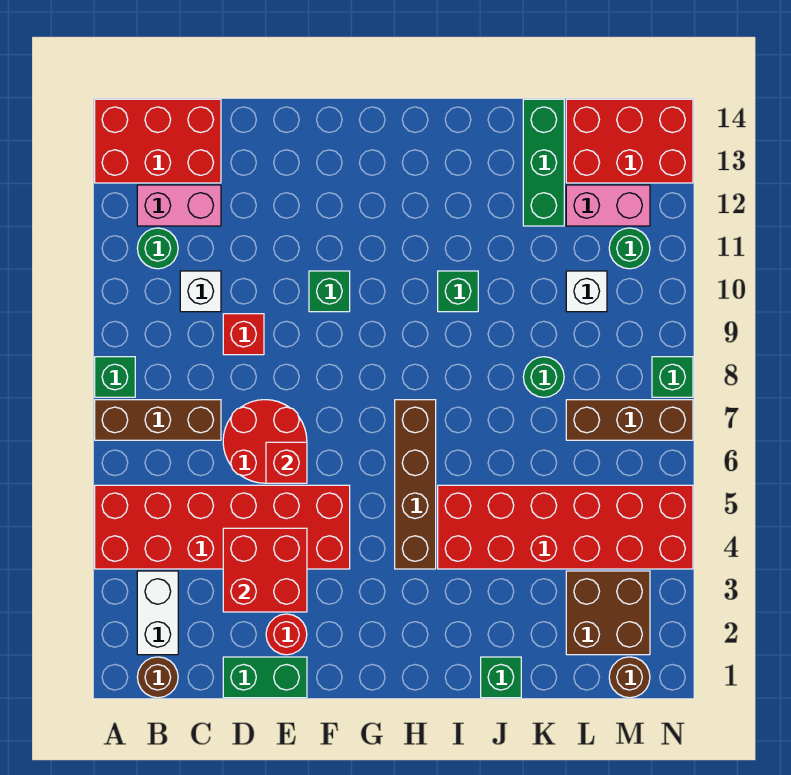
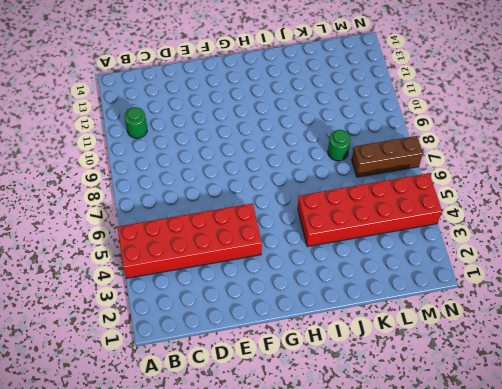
none -> brown 1x3 brick [95,400,221,440]
none -> green 1x1 brick [95,357,135,397]
none -> red 2x3 brick [95,99,221,183]
none -> brown 1x1 round brick [137,657,178,698]

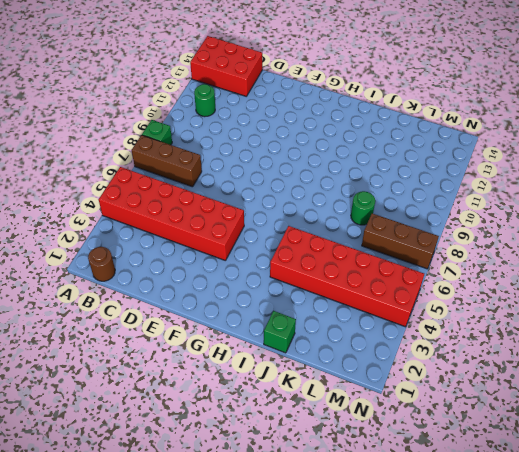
none -> white 1x2 brick [137,571,178,655]
none -> pink 1x2 brick [137,185,221,226]
none -> white 1x1 brick [180,271,221,312]
none -> green 1x2 brick [223,657,307,698]

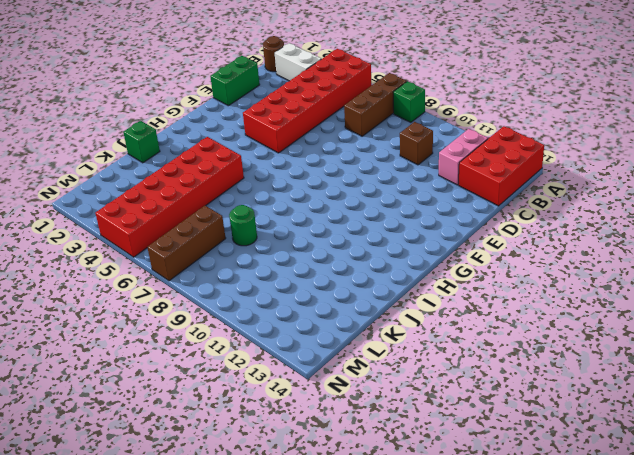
brown 1x1 brick [400,122,433,165] -> white 1x1 brick [180,271,221,312]
none -> green 1x1 round brick [137,228,178,269]
none -> red 2x2 round brick [223,400,307,483]
none -> red 1x1 brick [223,314,264,355]
none -> red 1x1 round brick [266,614,307,655]

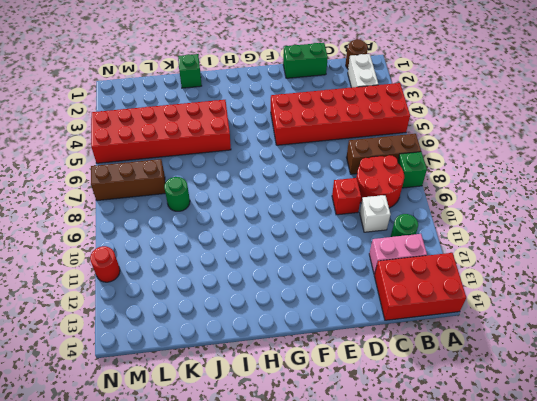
red 2x2 round brick [356,155,404,208] -> red 2x2 round brick moved to [223,400,307,483]
red 1x1 round brick [90,246,120,282] -> red 1x1 round brick moved to [266,614,307,655]
none -> green 1x1 brick [309,271,350,312]
none -> brown 1x4 brick [395,400,436,569]
none -> green 1x1 brick [438,271,478,312]
none -> green 1x3 brick [523,99,564,226]

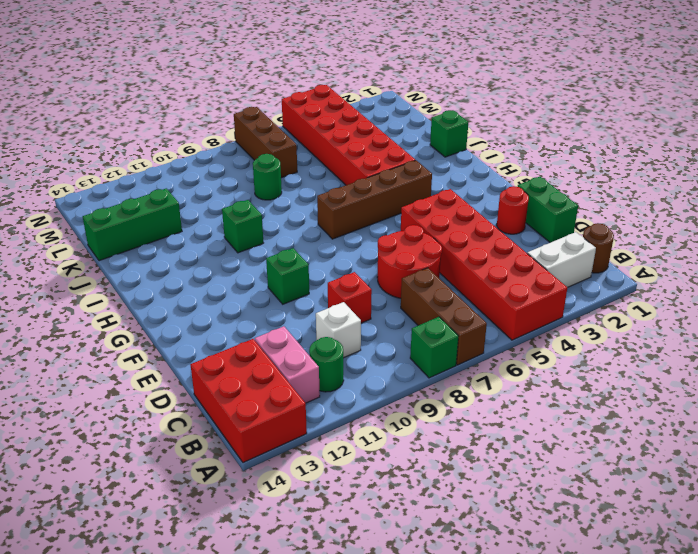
none -> brown 2x2 brick [566,571,650,655]
none -> white 1x1 brick [566,271,607,312]
none -> pink 1x2 brick [566,185,650,226]
none -> red 2x3 brick [566,99,693,183]

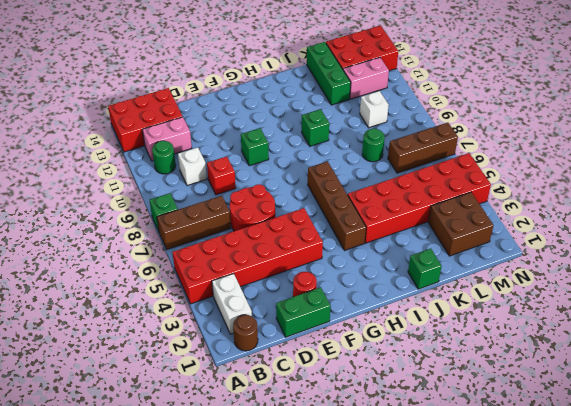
none -> brown 1x1 round brick [609,657,650,698]
none -> green 1x1 round brick [609,228,650,269]
none -> green 1x1 brick [652,357,693,397]
none -> red 2x2 brick [223,528,307,612]

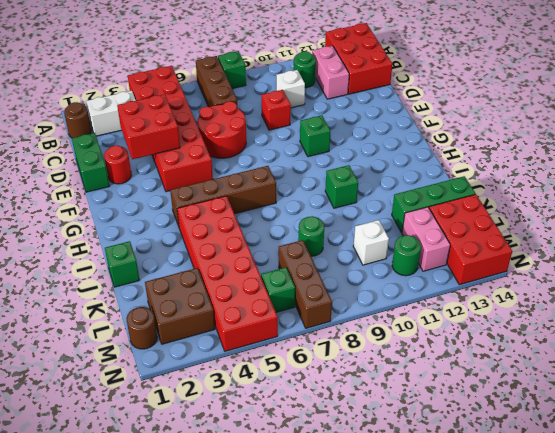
green 1x1 brick [261,267,295,312] -> green 1x1 brick moved to [652,357,693,397]
none -> red 1x1 brick [266,442,307,483]

